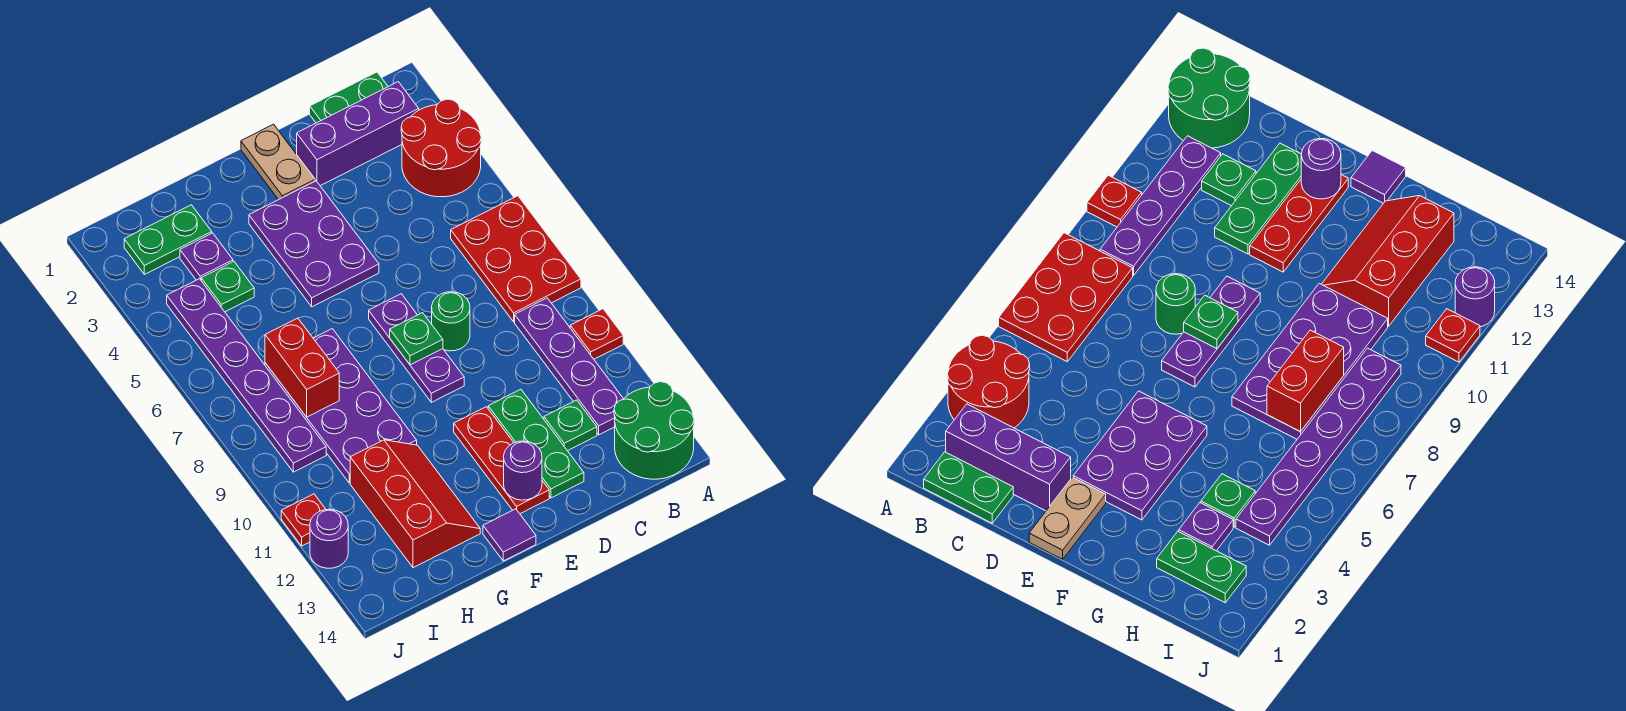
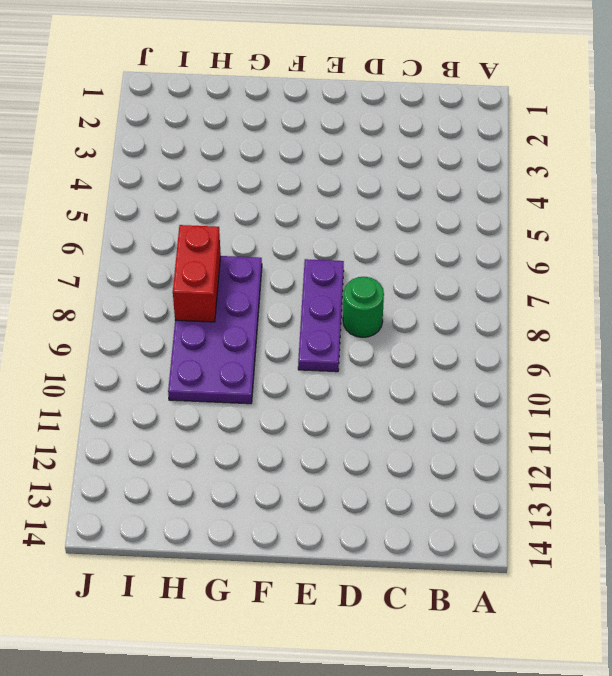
none -> red 2x2 round brick [401,99,481,197]
none -> red 2x3 plate [451,196,581,322]
none -> red 1x1 plate [570,309,623,359]

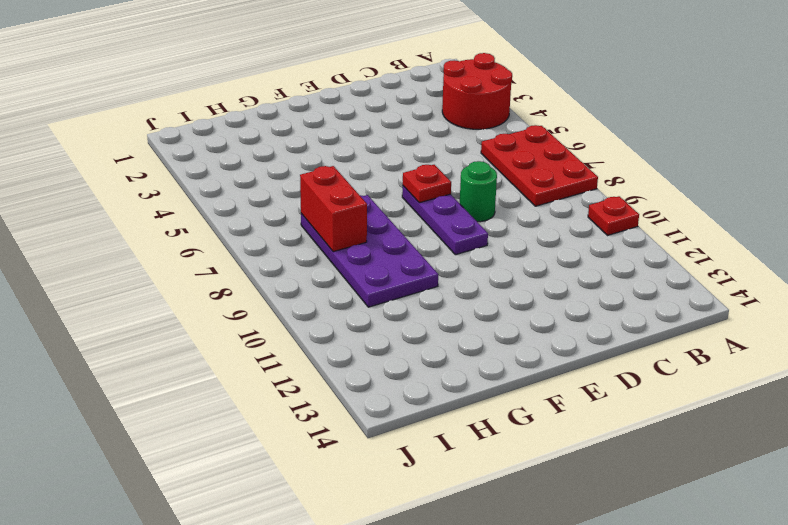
red 1x1 plate [403,165,451,203] -> red 1x1 plate moved to [281,494,326,546]
none -> green 2x2 round brick [614,382,694,479]
none -> green 1x2 plate [310,72,388,123]
none -> purple 1x3 brick [297,82,419,186]

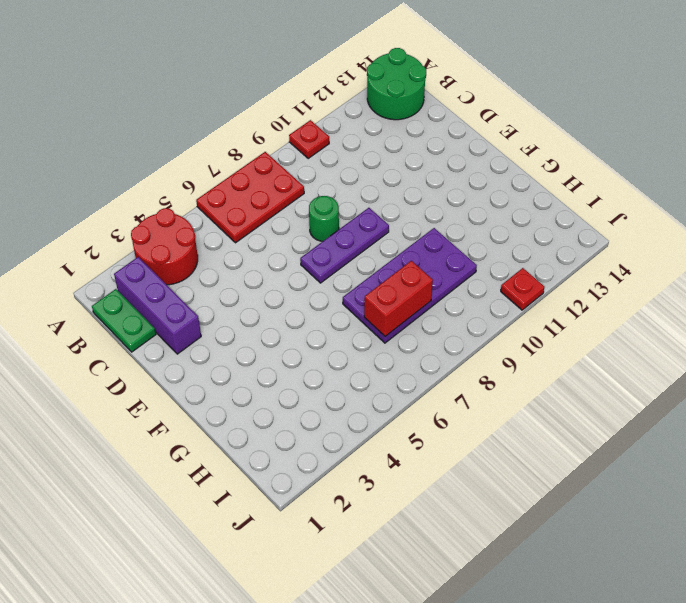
none -> purple 1x4 plate [515,298,623,435]
none -> green 1x1 plate [544,400,597,451]
none -> green 1x3 plate [488,389,584,498]

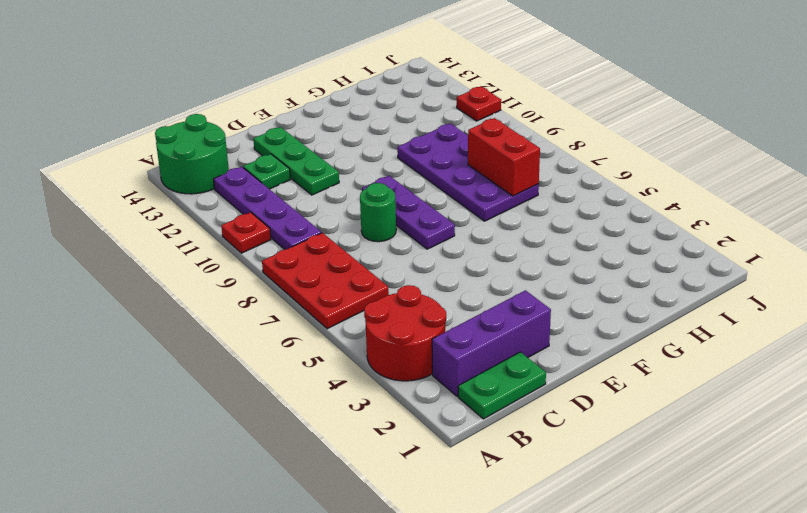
none -> tan 1x2 plate [241,124,315,200]
none -> purple 2x3 plate [249,181,379,307]
none -> red 1x3 plate [454,407,549,514]

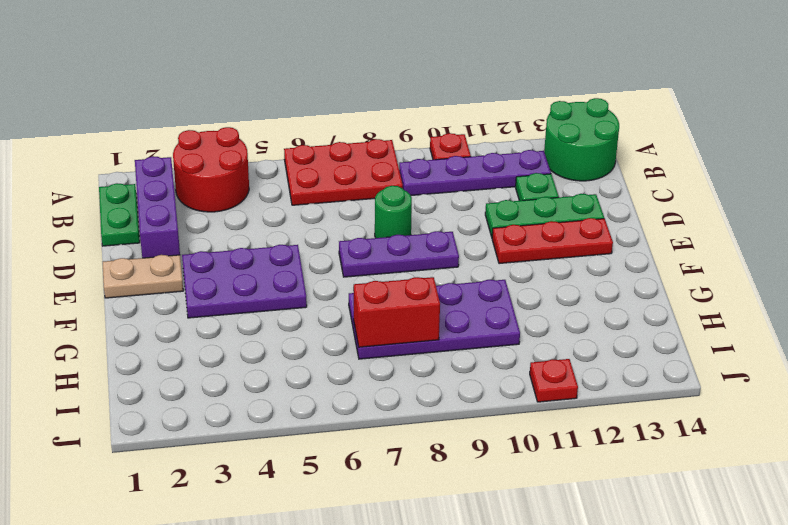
none -> purple 1x1 tile [483,509,536,561]
none -> red 2x3 slope [350,440,480,568]
none -> green 1x2 plate [124,205,212,274]

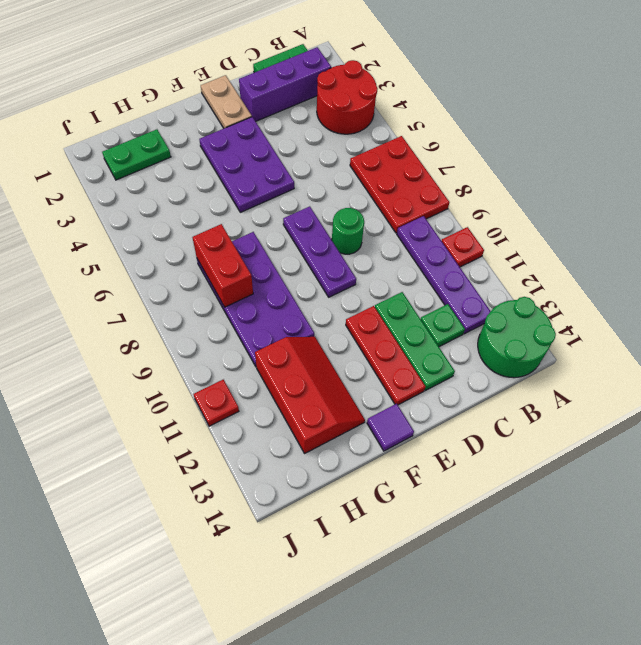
none -> purple 1x1 plate [180,233,233,280]
none -> green 1x1 plate [201,261,254,312]
none -> purple 1x6 plate [167,279,326,472]

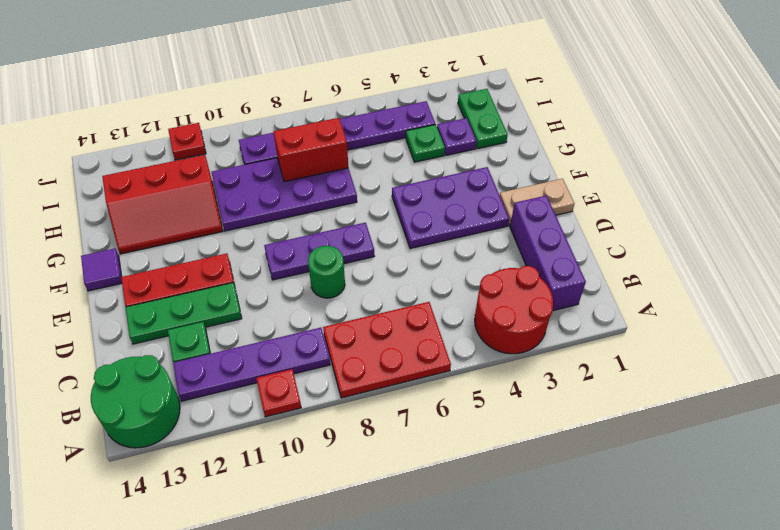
none -> green 1x2 plate [310,72,388,123]
none -> purple 1x1 round brick [310,509,348,568]
none -> green 1x1 plate [390,313,443,365]

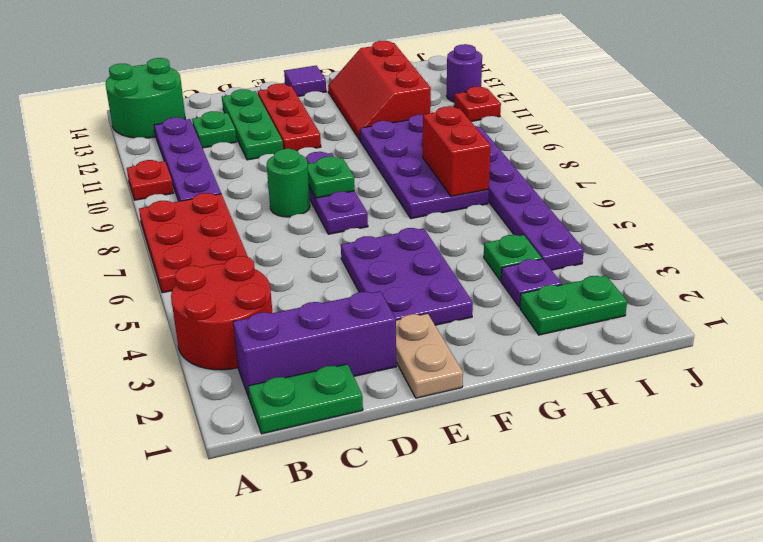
none -> purple 1x1 round brick [504,441,542,500]

